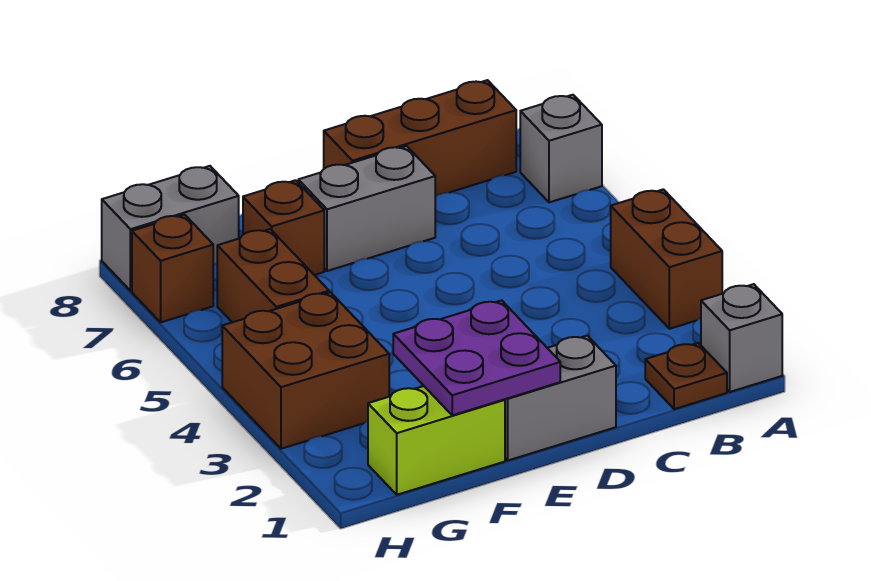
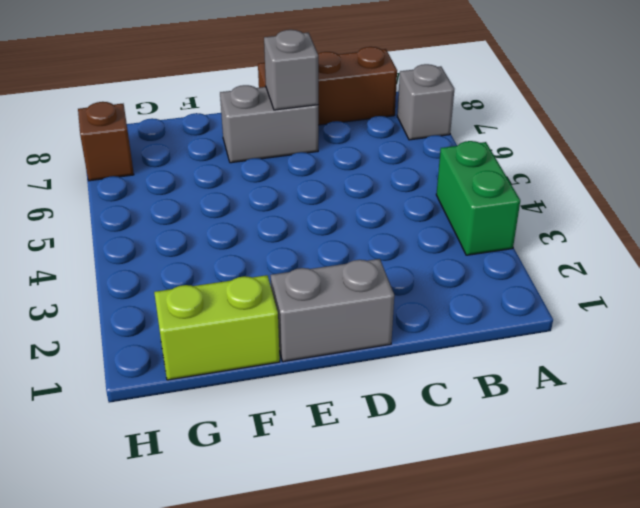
green 1x2 brick [436,141,520,255] -> brown 1x2 brick [611,189,722,329]
grey 1x1 brick [264,30,318,110] -> grey 1x1 brick moved to [701,284,782,392]
none -> brown 1x1 plate [645,343,727,409]
none -> brown 1x1 brick [243,180,324,275]
none -> brown 2x2 brick [222,292,389,449]

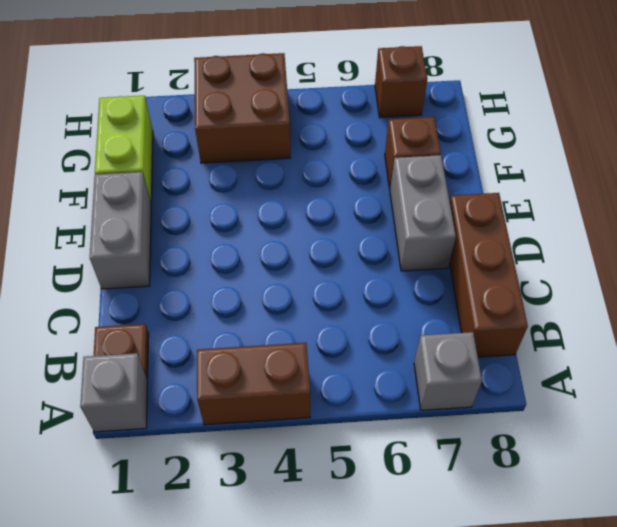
none -> brown 1x2 brick [217,229,329,322]
none -> grey 1x2 brick [102,166,239,291]
none -> purple 2x2 plate [393,300,560,415]

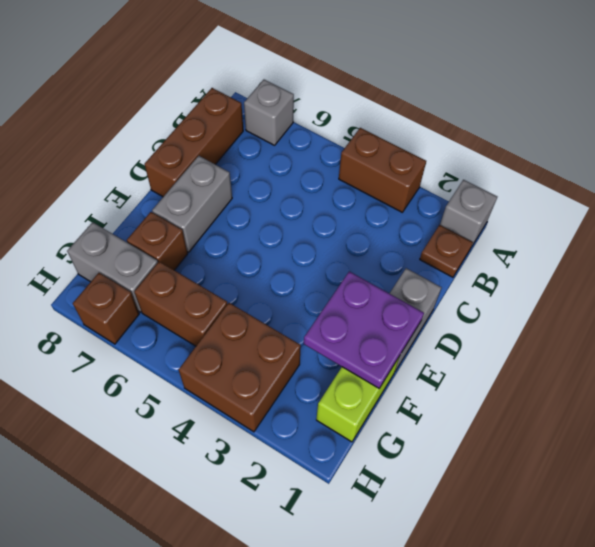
grey 1x2 brick [67,222,158,312] -> grey 1x2 brick turned to [102,166,239,291]

